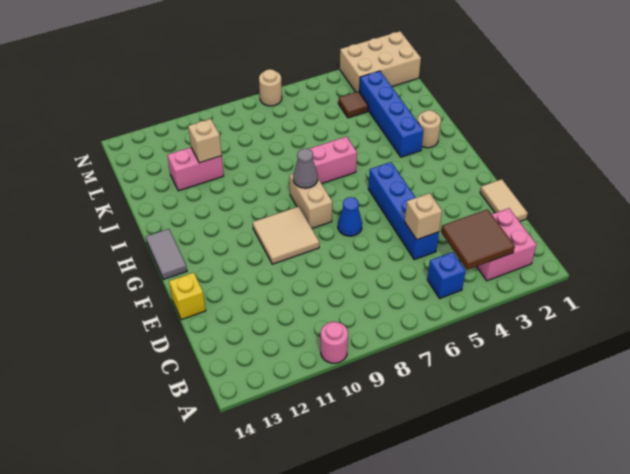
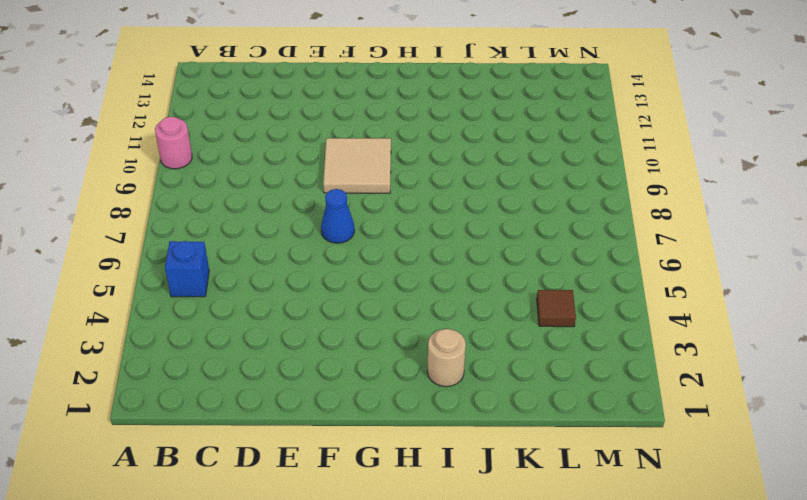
none -> pink 2x2 brick [477,208,537,281]
none -> tan 1x2 tile [480,179,528,222]
none -> blue 1x4 brick [368,162,439,260]

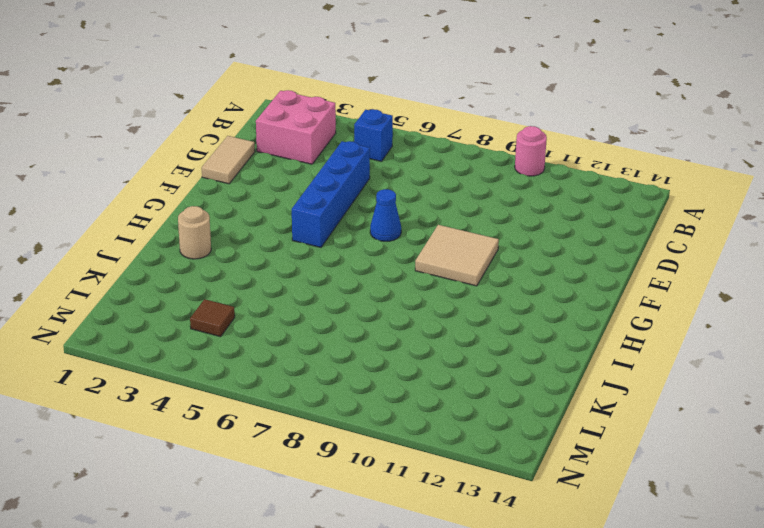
none -> yellow 1x1 brick [169,273,206,320]
none -> tan 1x2 brick [289,174,332,228]
none -> grey 1x2 tile [146,229,187,280]

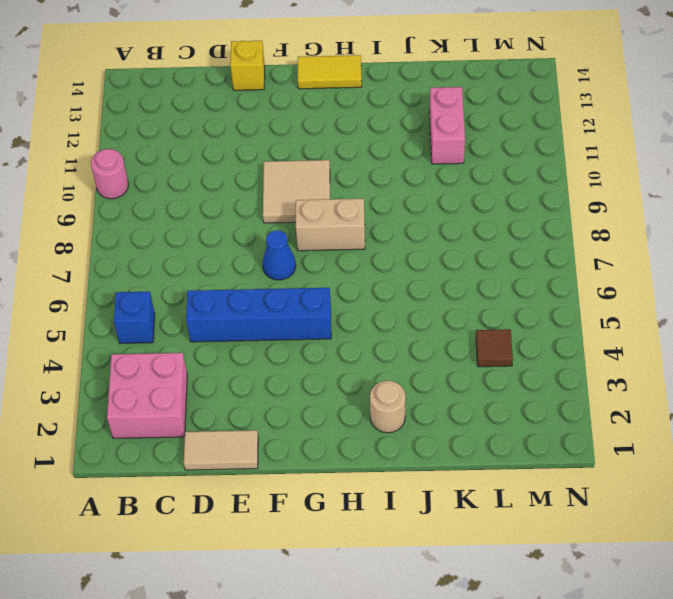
yellow 1x2 tile [298,55,362,89] -> grey 1x2 tile [146,229,187,280]
none -> blue 1x4 brick [359,71,423,157]
none -> pink 1x2 brick [309,137,357,184]
none -> tan 2x3 brick [340,31,421,92]

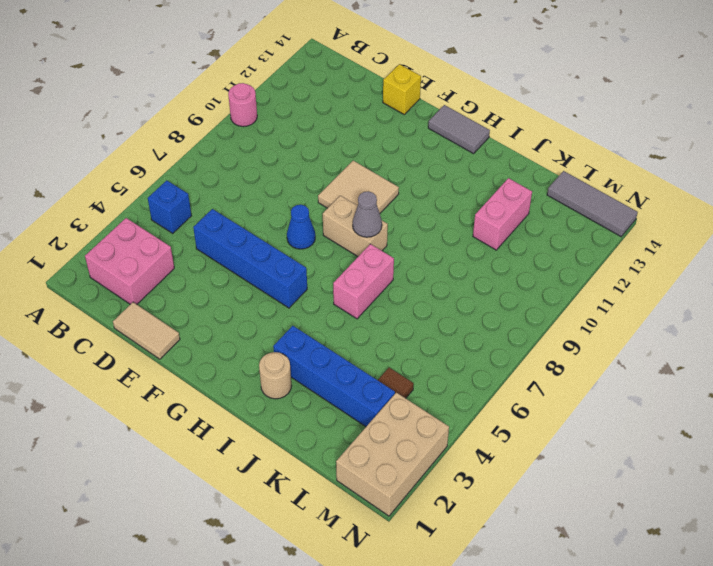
grey 1x3 tile [547,171,638,237] -> none
none -> tan 1x1 round brick [259,69,282,106]
none -> brown 2x2 tile [441,209,515,270]
none -> tan 1x1 brick [405,193,442,240]

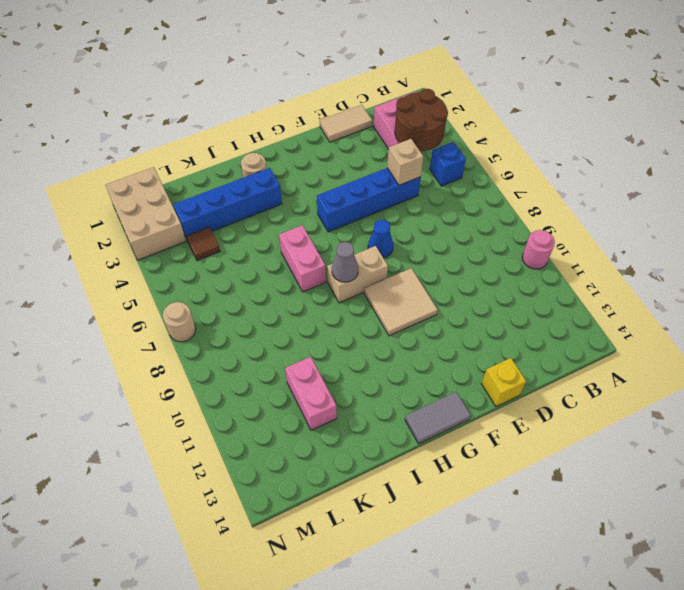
brown 2x2 round brick [395,89,448,151] -> brown 2x2 tile [441,209,515,270]
none -> tan 1x1 brick [188,119,222,163]

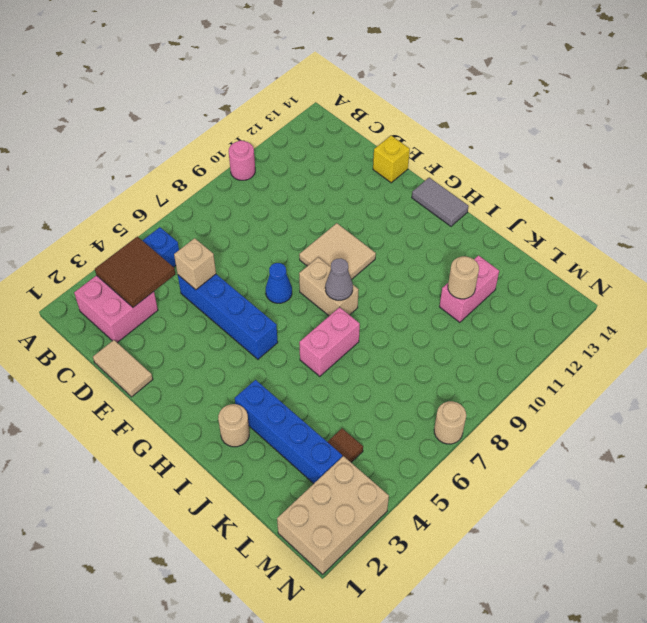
tan 1x1 round brick [448,256,479,299] -> tan 1x1 brick [188,119,222,163]

